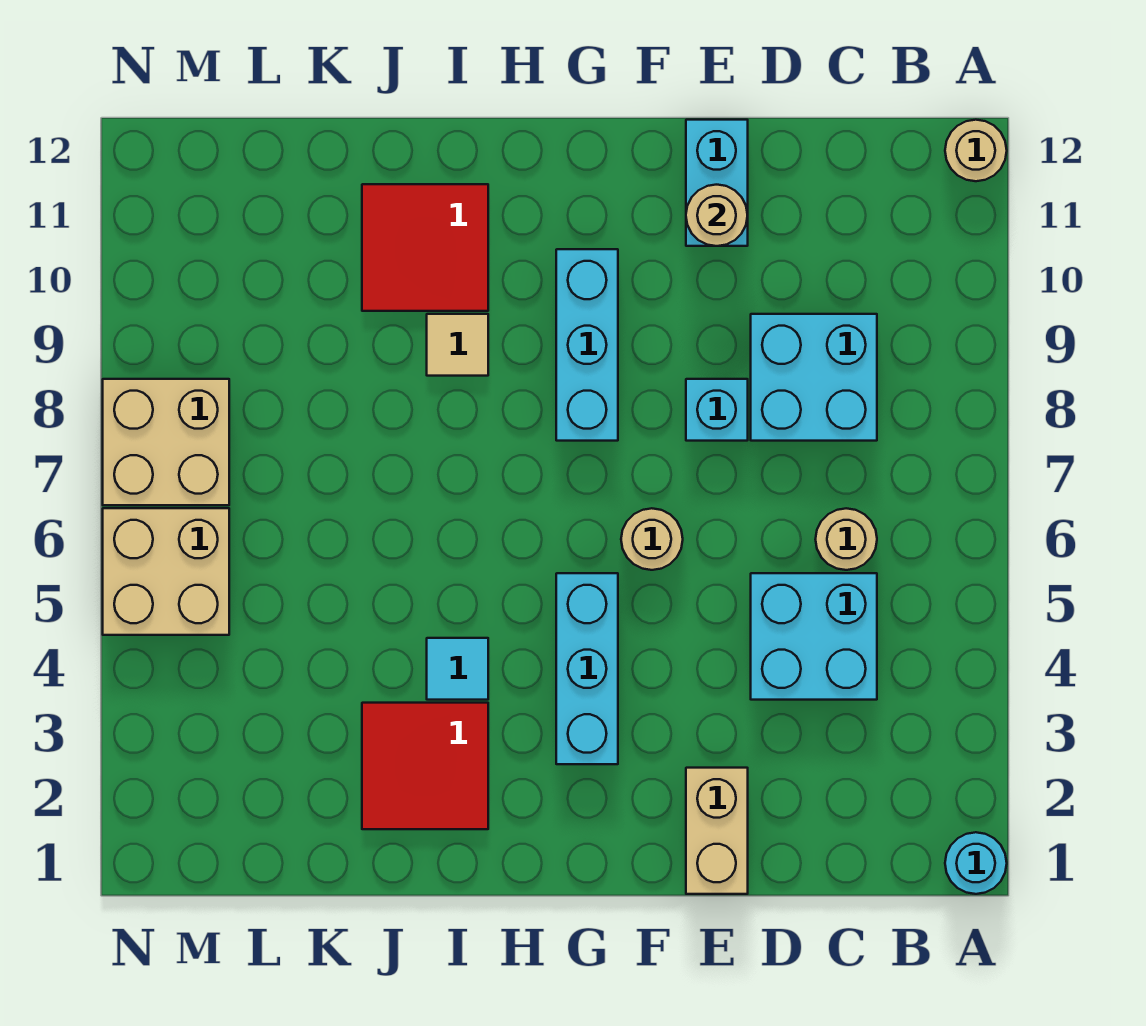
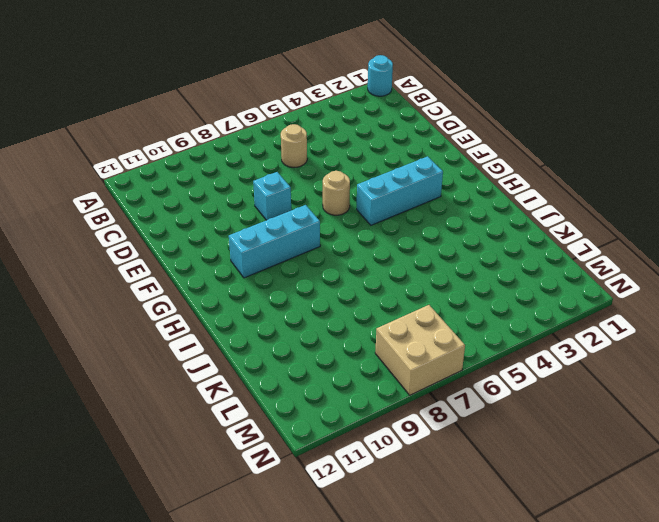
none -> tan 1x1 round brick [945,120,1007,181]
none -> cyan 2x2 brick [751,573,877,700]
none -> cyan 2x2 brick [751,314,877,441]

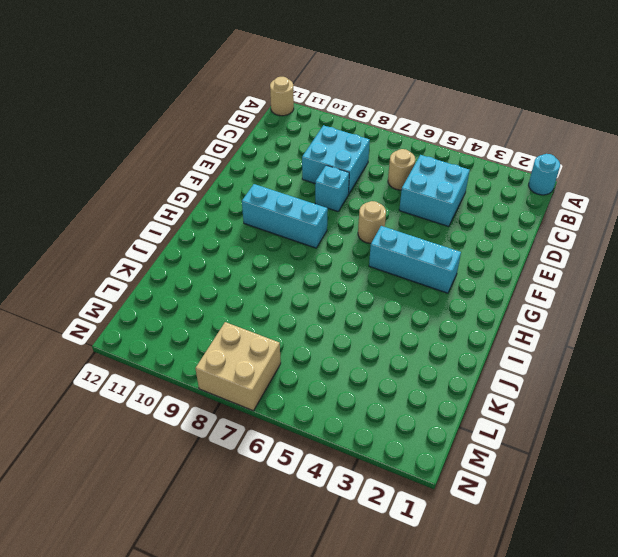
none -> tan 1x2 brick [686,768,748,894]
none -> cyan 1x2 brick [686,120,748,246]
none -> red 2x2 tile [362,703,488,829]

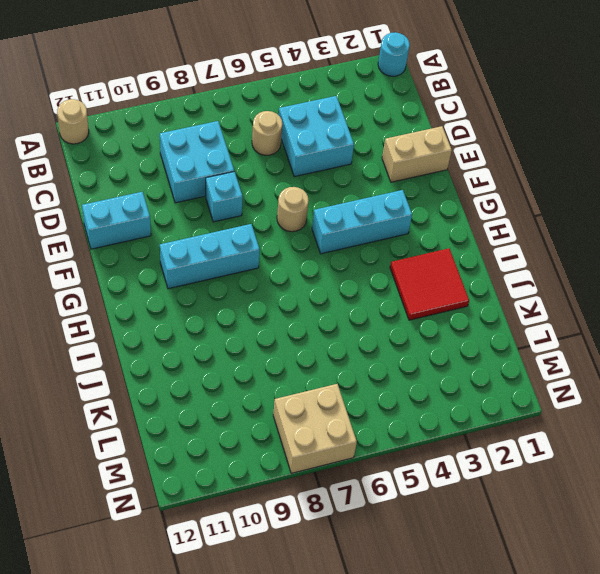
none -> cyan 1x1 tile [427,638,488,700]
none -> tan 1x1 tile [427,314,488,376]
none -> red 2x2 tile [362,184,488,311]

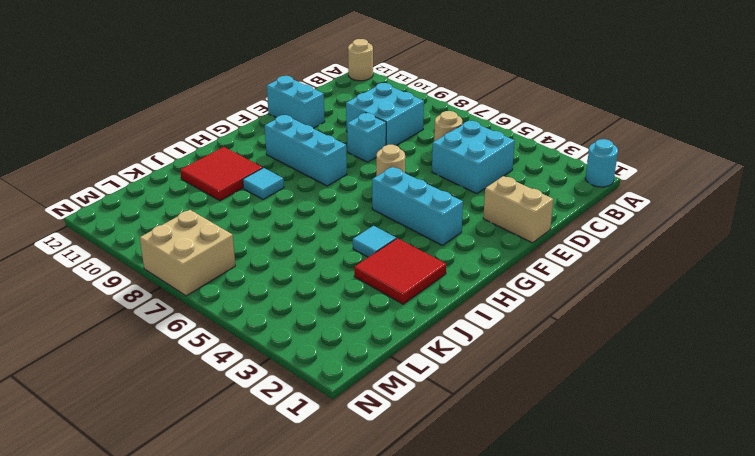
cyan 1x1 tile [243,168,284,200] -> tan 1x1 tile [427,314,488,376]
none -> tan 2x2 brick [103,508,229,635]
none -> tan 1x1 round brick [686,185,748,246]

